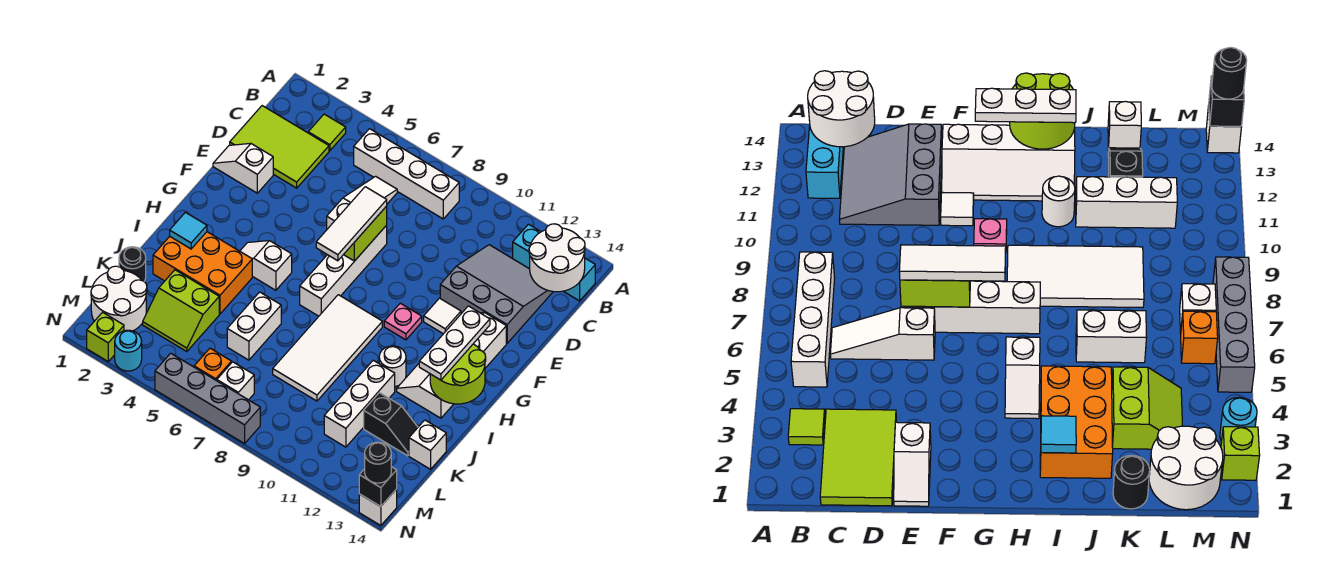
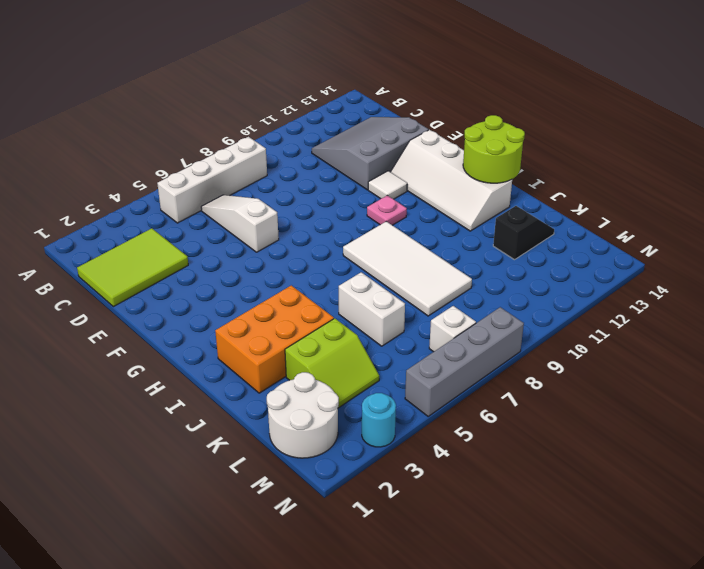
none -> lime 1x1 tile [308,114,346,151]
none -> cyan 1x3 brick [513,224,595,301]
none -> white 1x2 slope [213,143,273,193]
none -> white 1x4 brick [300,225,387,316]

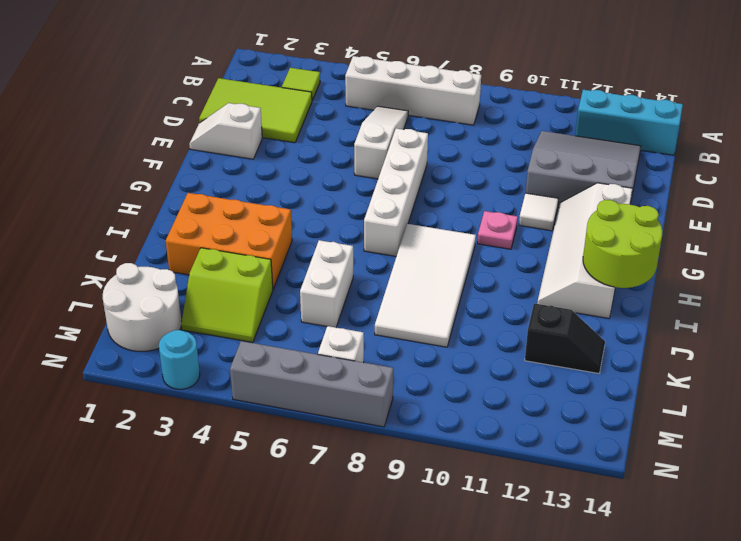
none -> white 1x2 slope [240,241,292,290]
none -> white 1x1 round brick [379,346,406,386]
none -> white 1x3 brick [324,360,395,447]
none -> black 1x1 round brick [119,247,146,281]

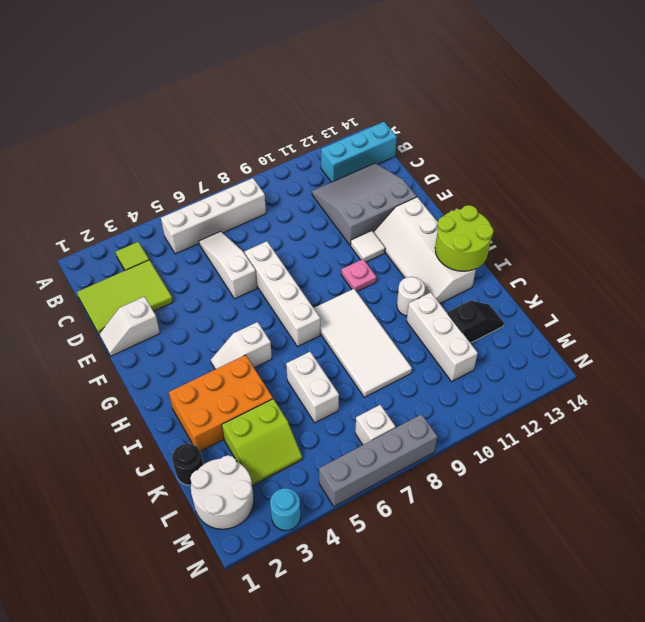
none -> white 1x1 brick [409,420,446,469]
none -> orange 1x1 brick [194,348,232,381]
none -> lime 1x1 brick [87,312,124,361]
none -> white 1x1 brick [359,489,397,526]

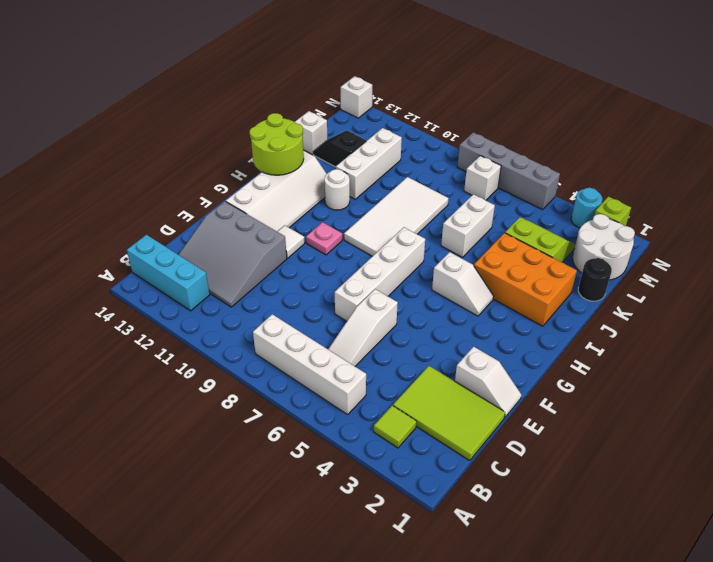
none -> orange 1x1 brick [194,348,232,381]
none -> white 2x2 round brick [529,224,585,292]
none -> lime 1x2 brick [344,206,387,261]
none -> cyan 1x1 tile [170,212,207,249]

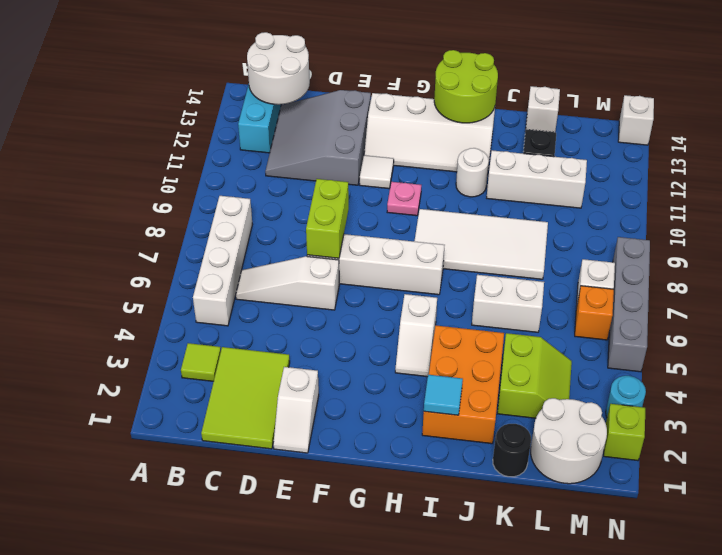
lime 1x2 brick [306,179,349,258] -> lime 1x2 brick turned to [344,206,387,261]
none -> black 1x1 brick [359,467,397,507]
none -> white 1x3 tile [316,187,387,261]
none -> white 1x3 plate [419,306,490,380]
none -> black 1x1 round brick [365,442,391,483]

